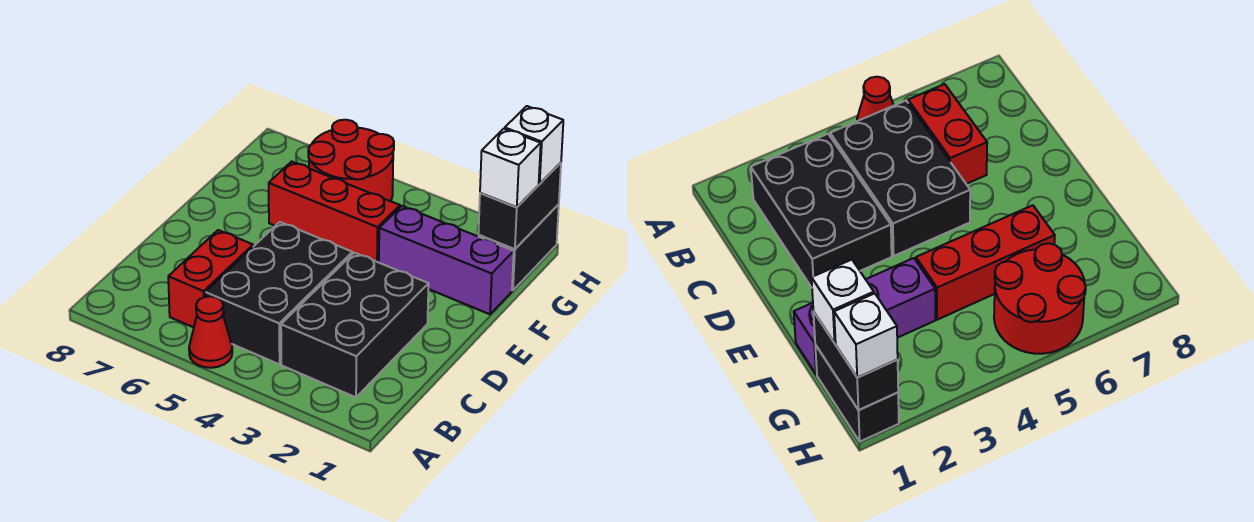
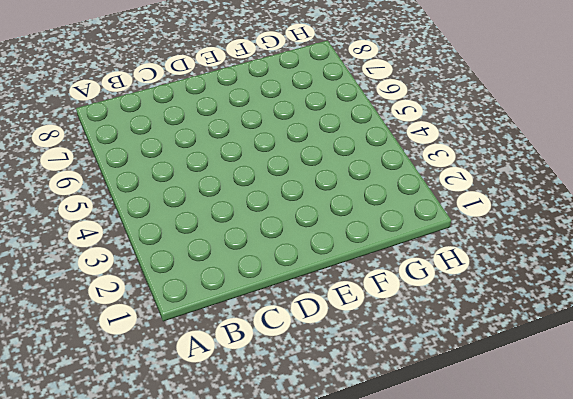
none -> red 1x1 cone [189,296,232,368]
none -> black 2x3 brick [281,253,429,397]

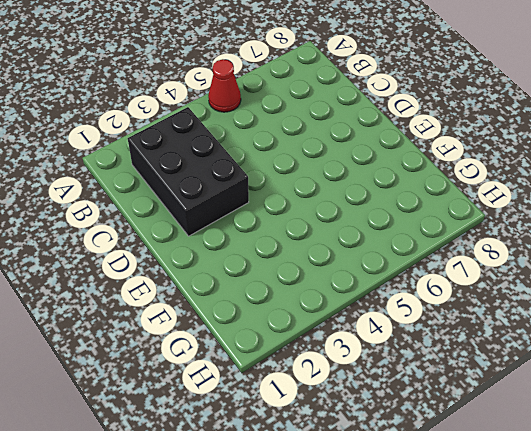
none -> black 2x3 brick [206,222,352,364]
none -> red 1x2 brick [168,230,253,327]

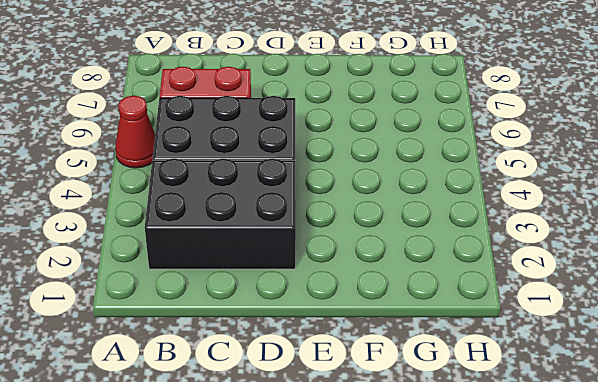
none -> purple 1x3 brick [379,206,514,314]
none -> red 1x3 brick [269,162,400,263]

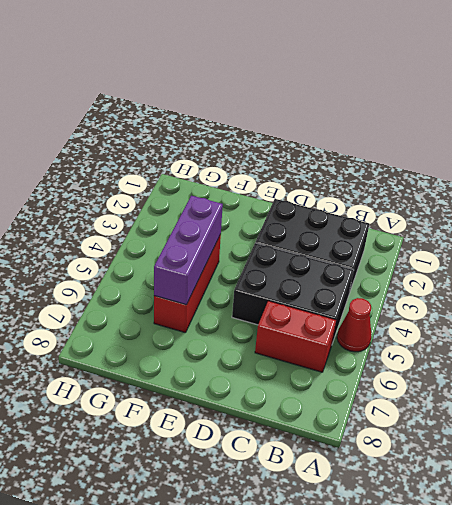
purple 1x3 brick [154,196,223,305] -> purple 1x3 brick moved to [379,206,514,314]
none -> black 1x2 brick [478,205,559,290]
none -> red 2x2 round brick [308,120,394,201]

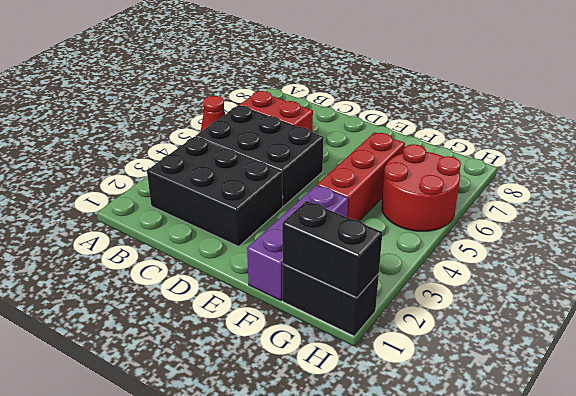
none -> white 1x1 brick [480,129,541,207]
none -> white 1x1 brick [505,106,563,184]

